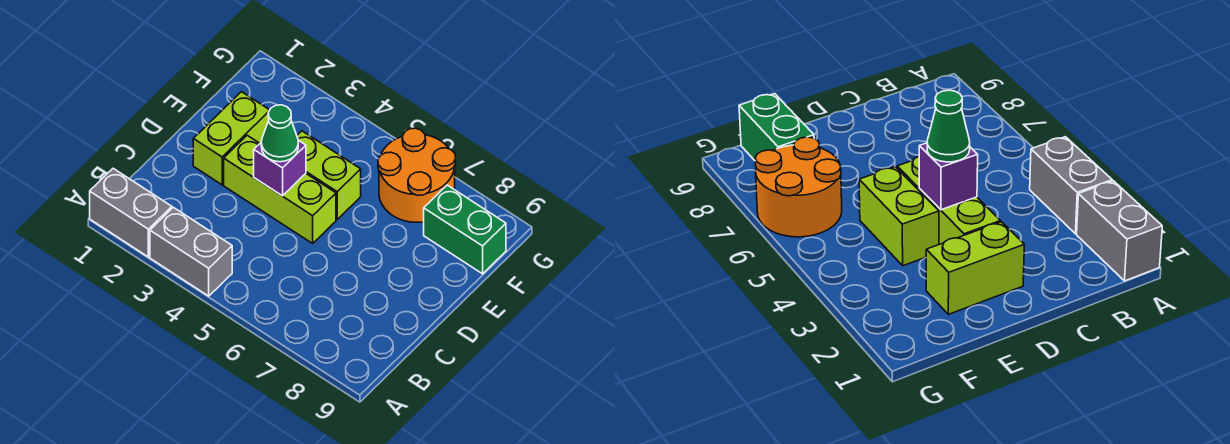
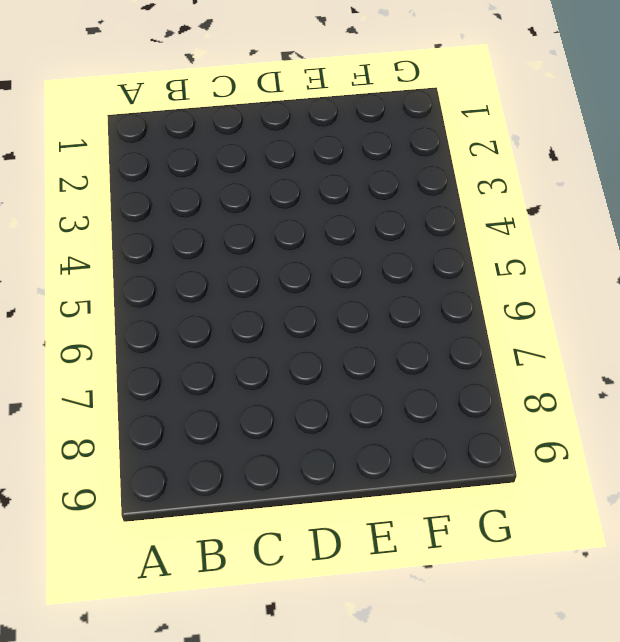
none -> grey 1x2 brick [90,169,172,257]
none -> grey 1x2 brick [150,207,232,296]

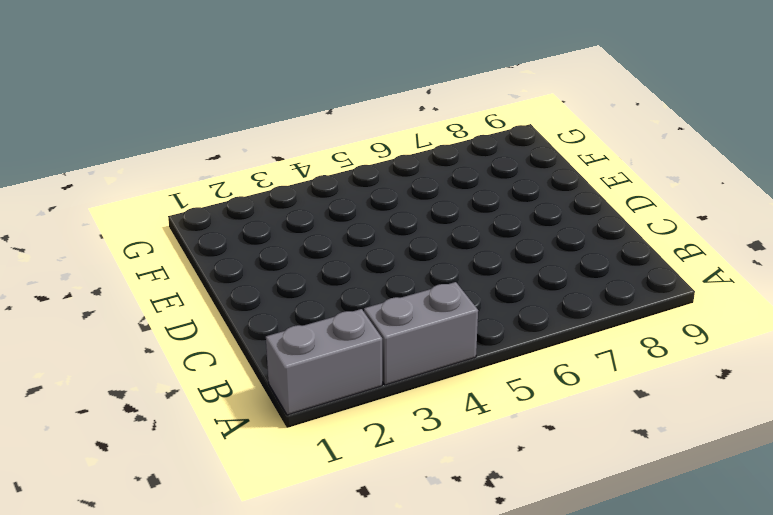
none -> lime 1x2 brick [193,92,270,185]
none -> lime 1x3 brick [224,135,336,243]

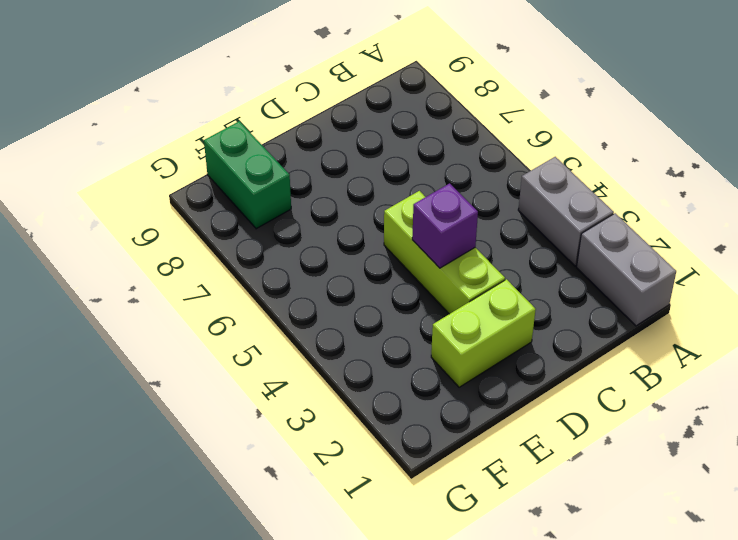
none -> lime 1x2 brick [297,131,361,219]
none -> orange 2x2 round brick [378,128,456,222]

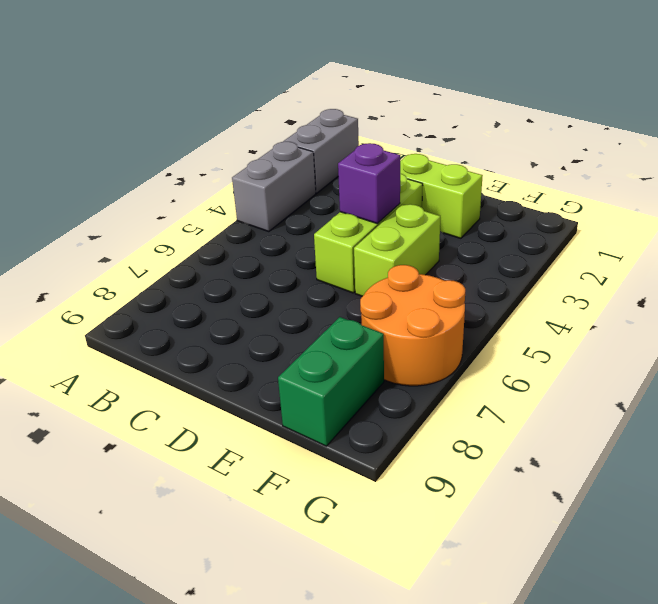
none -> green 1x1 cone [261,105,298,162]

